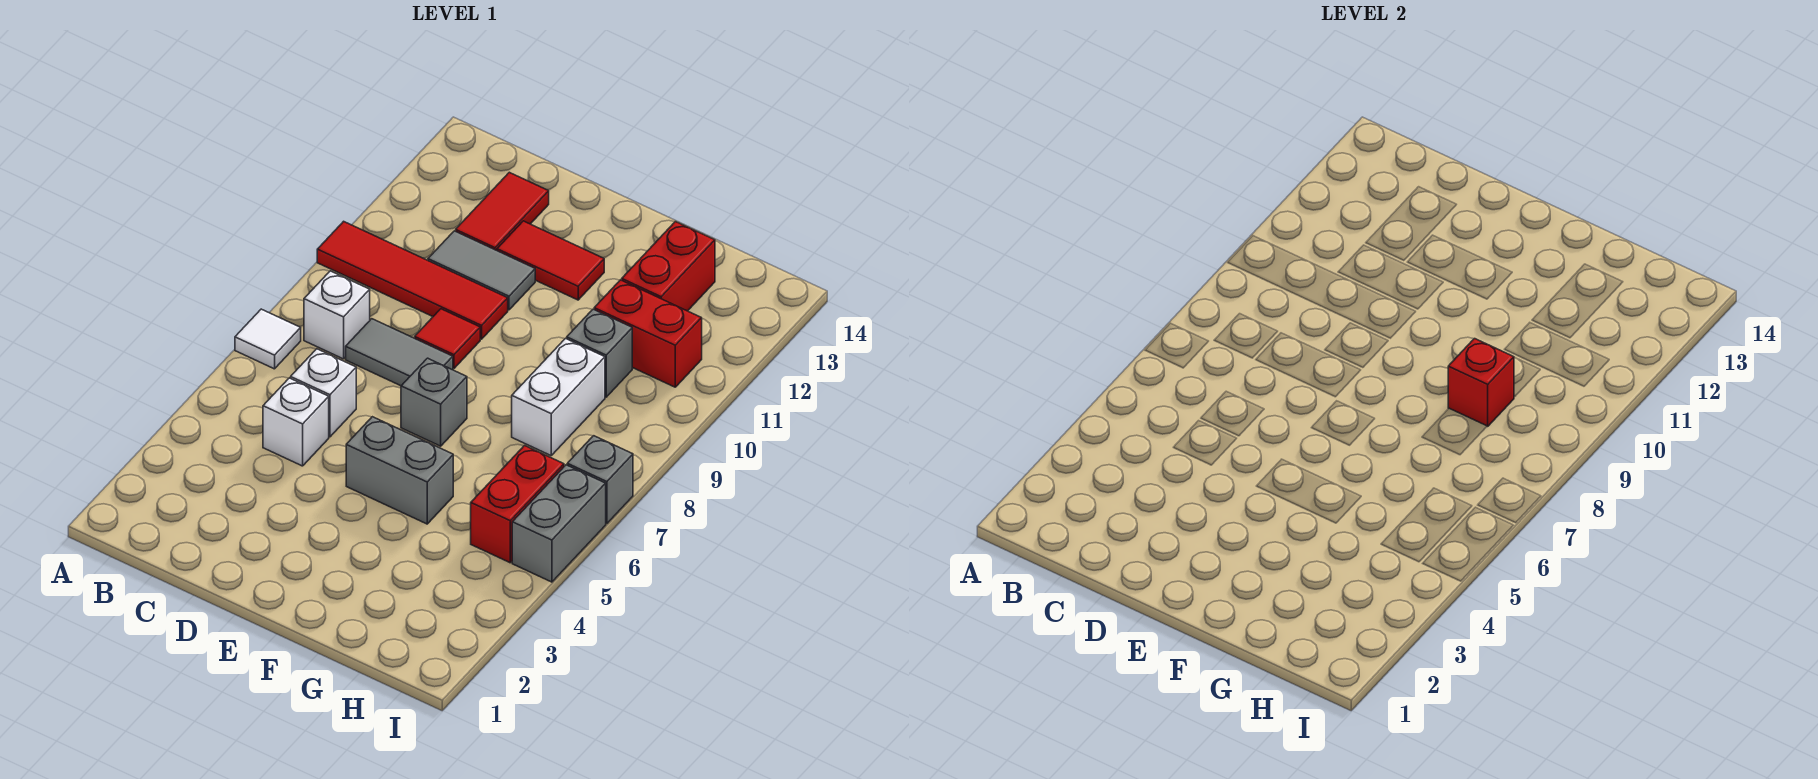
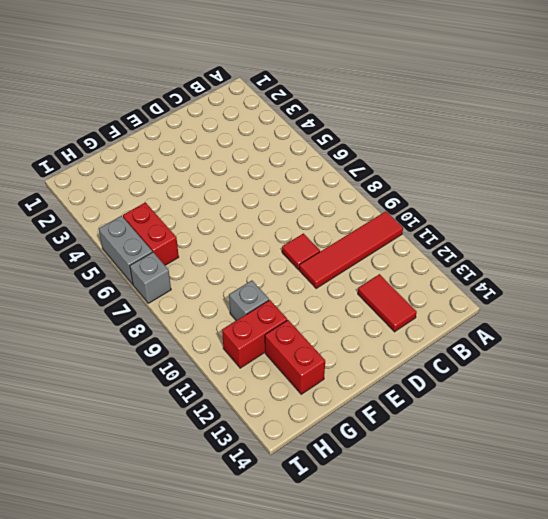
none -> white 1x1 tile [235,309,301,369]
none -> white 1x1 brick [304,271,370,359]
none -> white 1x1 brick [263,378,329,466]

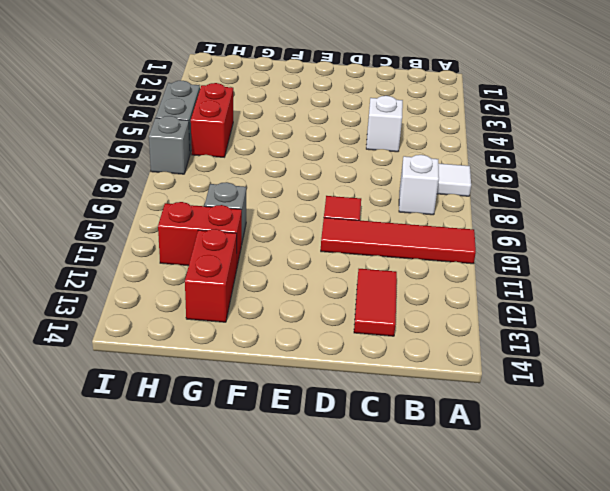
none -> white 1x1 brick [291,349,356,437]
none -> grey 1x2 tile [346,319,453,386]
none -> grey 1x2 tile [428,231,535,310]

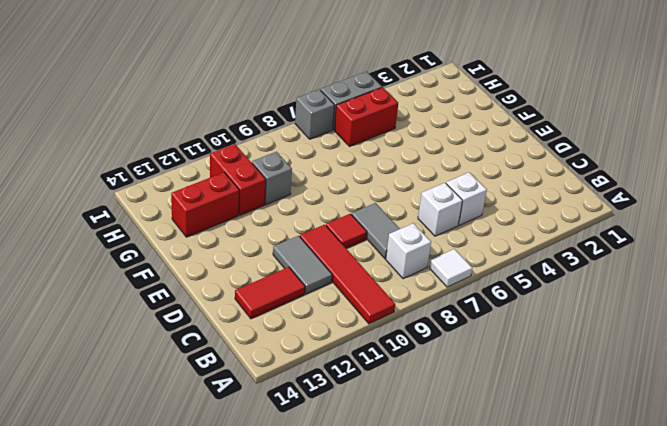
none -> red 1x2 tile [497,221,604,300]
none -> grey 1x2 brick [346,417,453,524]
none -> grey 1x1 brick [401,358,467,446]

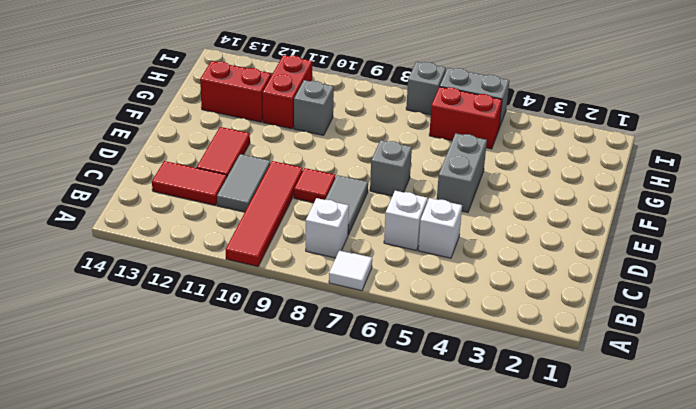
none -> white 1x2 brick [512,339,605,455]
none -> red 1x1 brick [1448,339,1514,426]

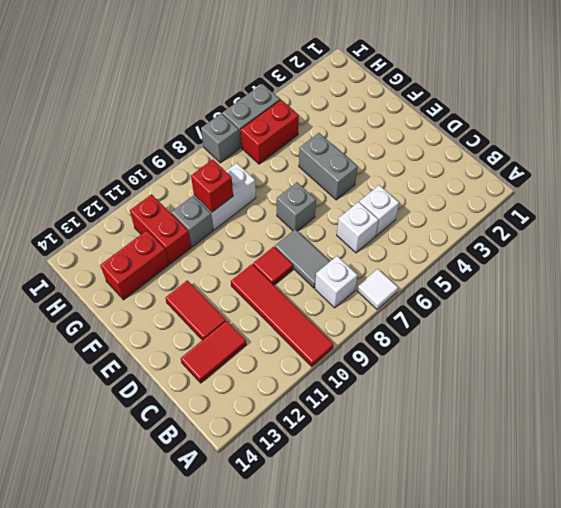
none -> grey 1x2 tile [428,231,535,310]

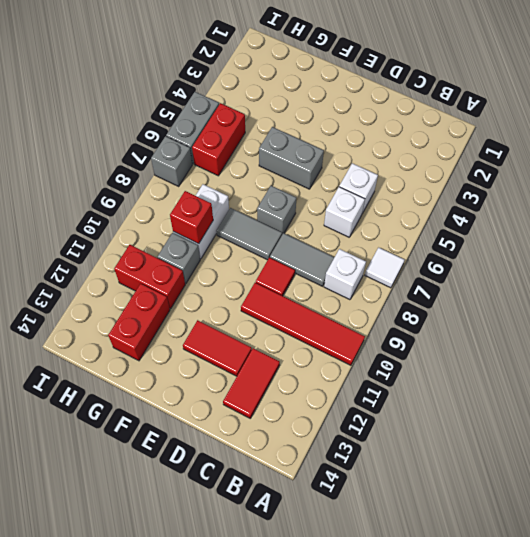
grey 1x2 tile [217,208,282,260] -> grey 1x2 tile moved to [428,231,535,310]

